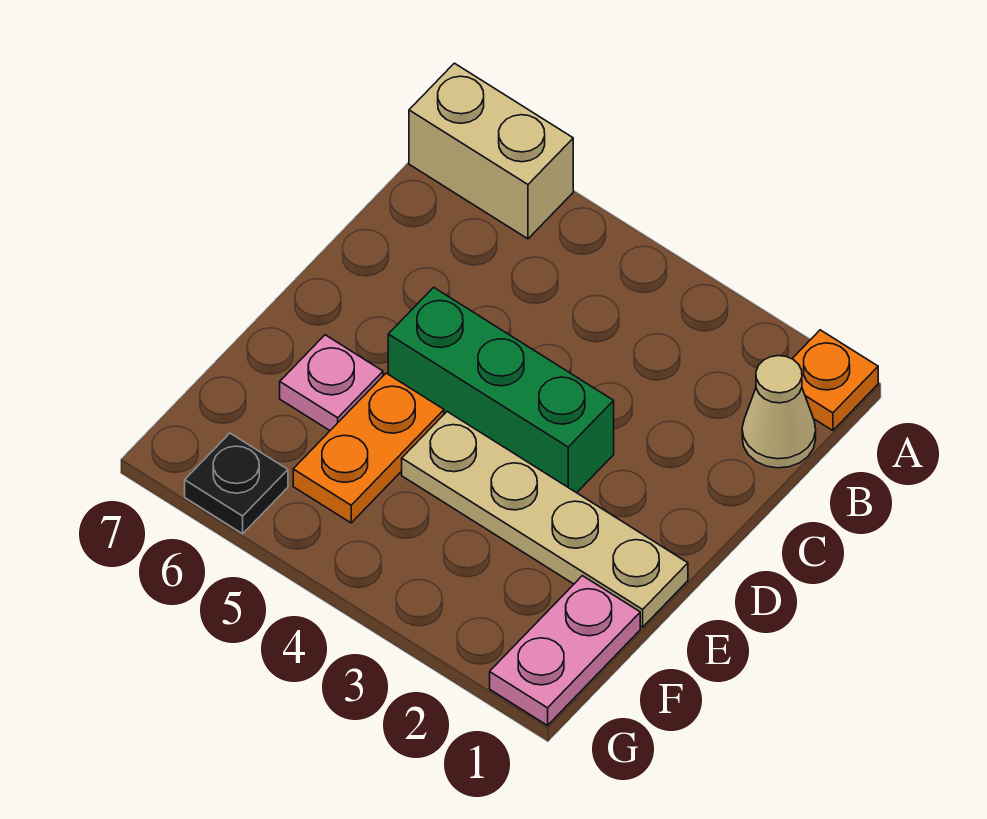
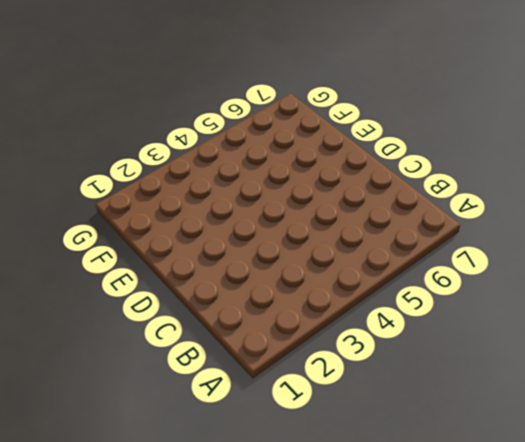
none -> orange 1x1 plate [792,330,878,431]
none -> tan 1x2 brick [409,63,573,239]

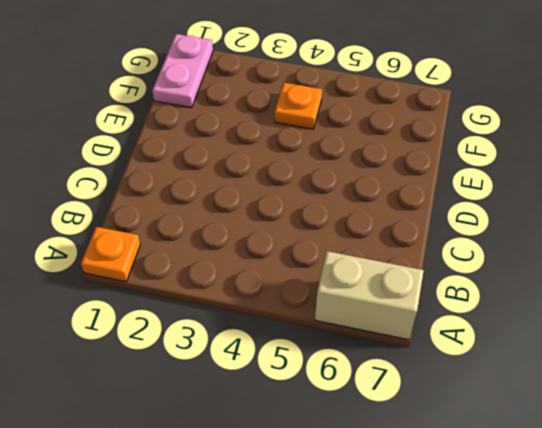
orange 1x1 plate [275,83,322,129] -> none
none -> tan 1x1 cone [742,356,816,468]
none -> green 1x3 brick [388,287,614,493]

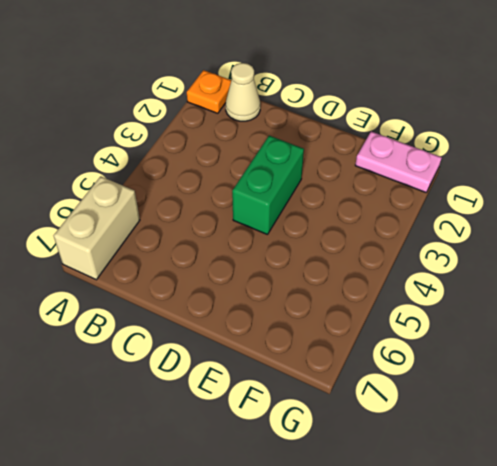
green 1x2 brick [232,136,304,235] -> green 1x3 brick [388,287,614,493]
none -> tan 1x4 plate [402,412,688,627]
none -> orange 1x2 plate [293,373,444,523]

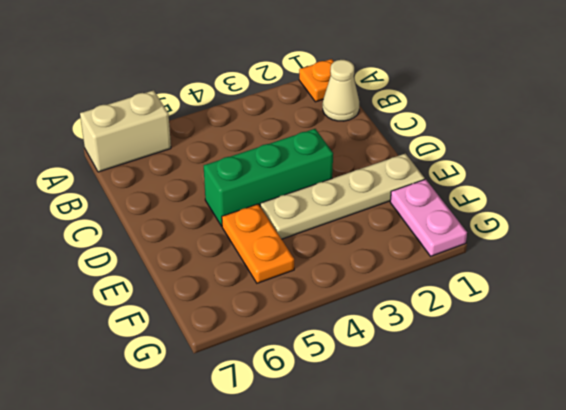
none -> pink 1x1 plate [280,335,383,430]
none -> black 1x1 plate [185,433,288,534]

